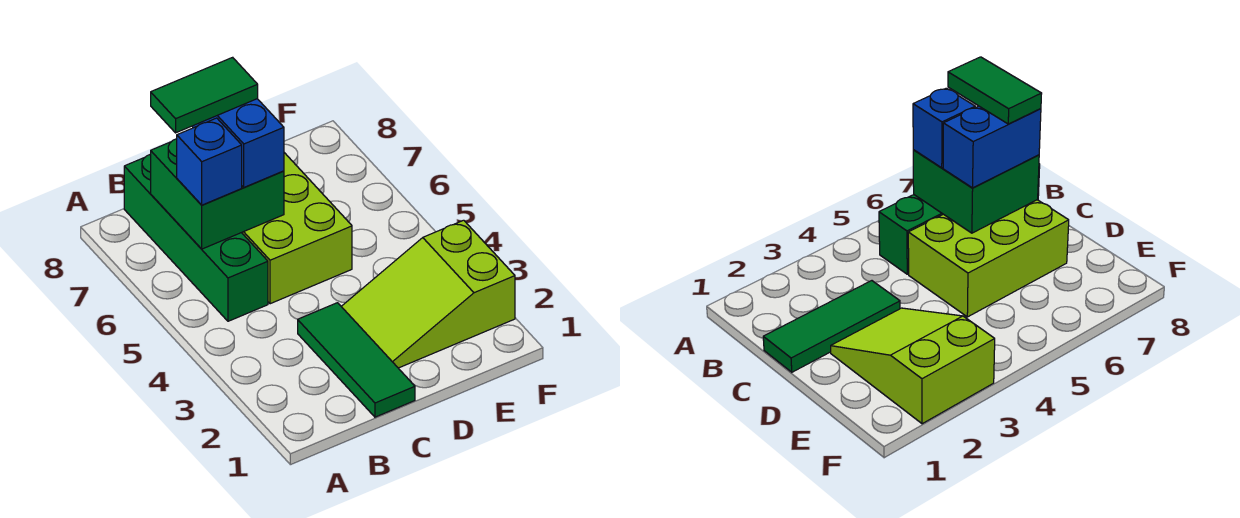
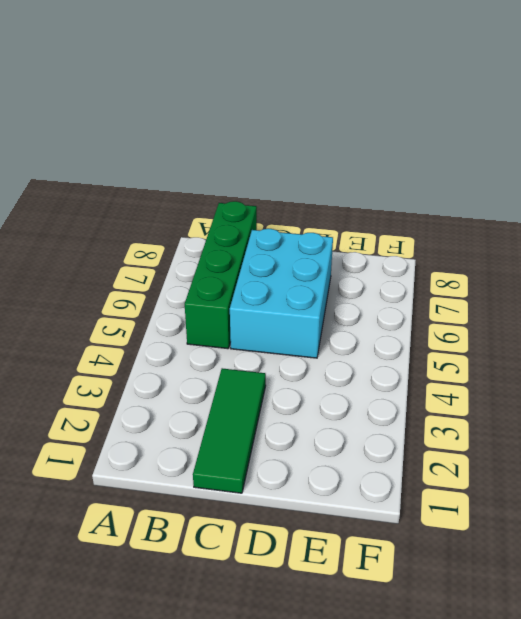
cyan 2x3 brick [230,229,333,358] -> lime 2x3 brick [242,153,352,304]
none -> lime 2x3 slope [341,220,515,368]
none -> green 2x2 brick [151,139,284,249]

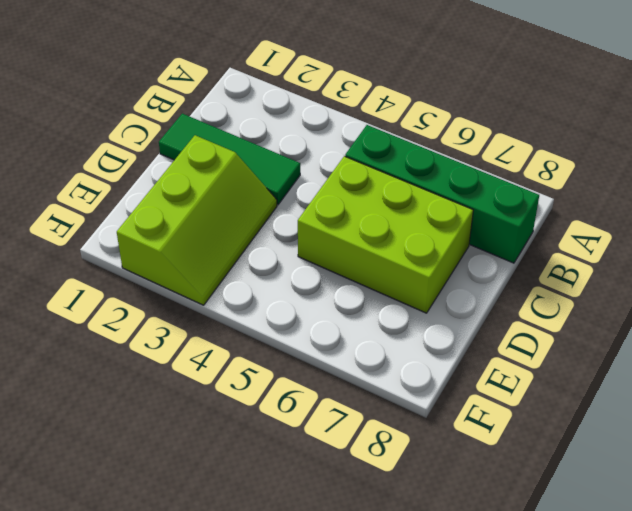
lime 2x3 slope [117,135,277,305] -> lime 2x3 slope turned to [341,220,515,368]
none -> green 2x2 brick [151,139,284,249]
none -> blue 1x1 brick [177,118,242,205]

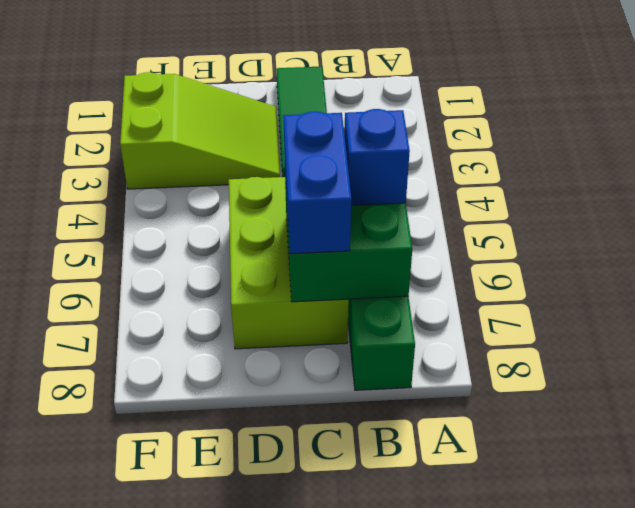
none -> green 1x2 tile [151,57,258,133]

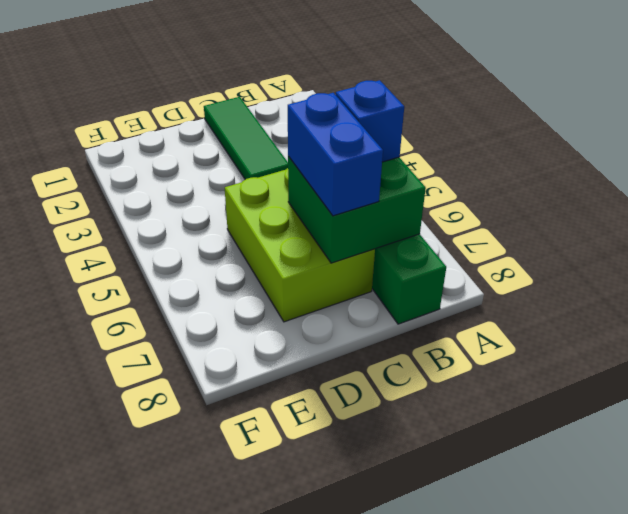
none -> lime 2x3 slope [341,220,515,368]
none -> green 1x2 tile [151,57,258,133]

